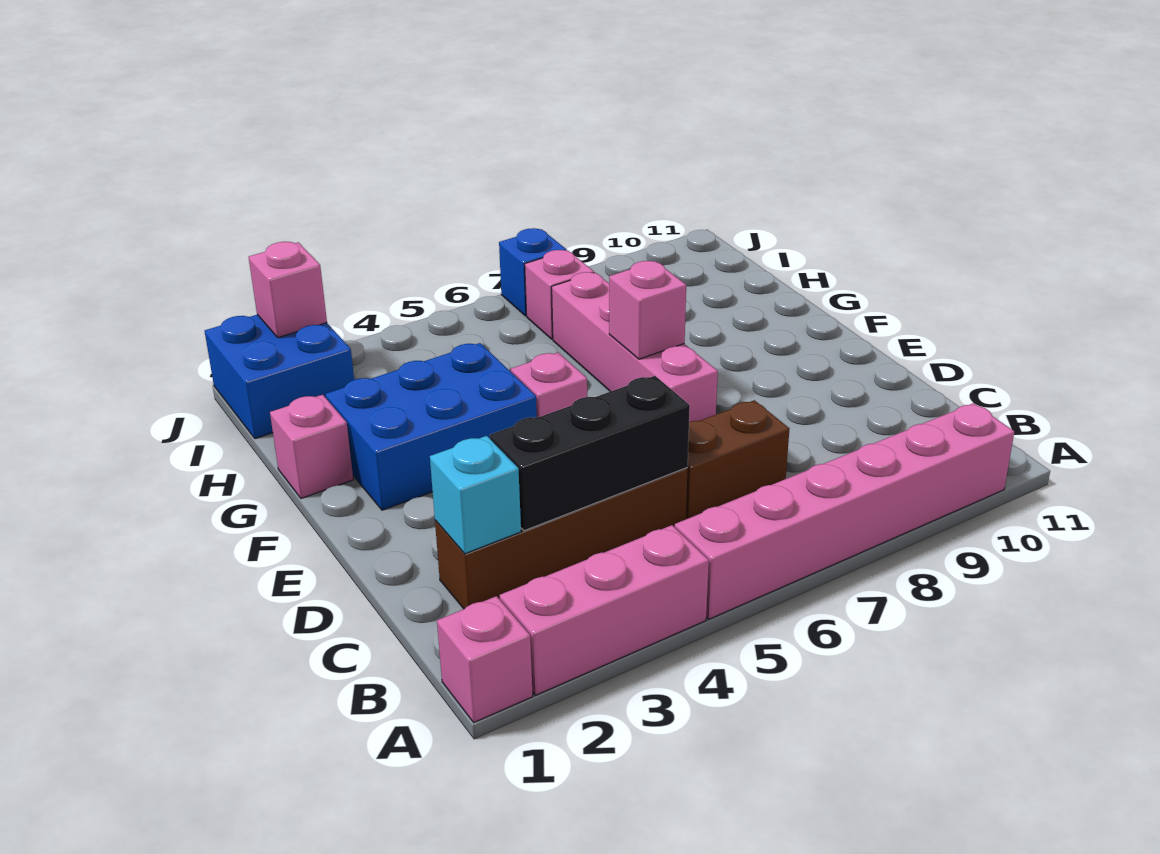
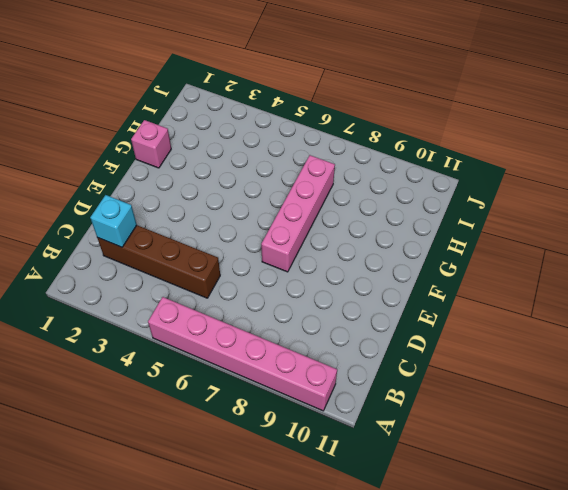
none -> pink 1x1 brick [437,596,533,722]
none -> pink 1x3 brick [500,525,709,695]
none -> brown 1x2 brick [686,400,790,519]

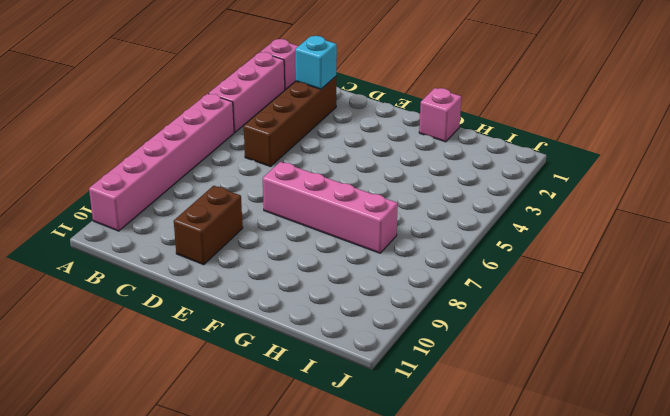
brown 1x2 brick [174,186,243,265] -> brown 1x2 brick moved to [686,400,790,519]
none -> blue 2x3 brick [326,343,537,510]
none -> pink 1x1 brick [511,352,587,417]
none -> blue 2x2 brick [205,315,354,439]

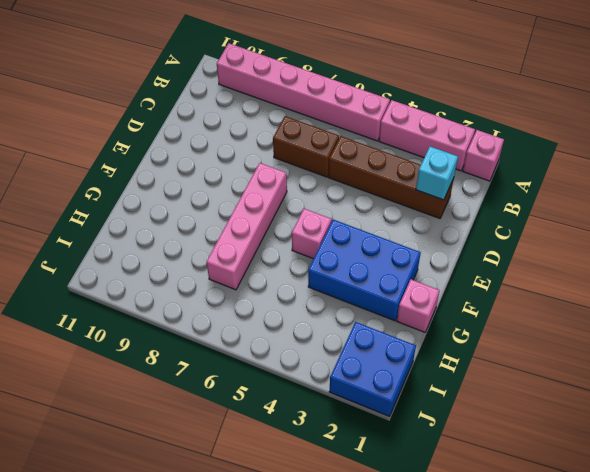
none -> pink 1x1 brick [525,250,594,339]
none -> blue 1x1 brick [499,228,567,316]
none -> black 1x3 brick [490,376,690,531]

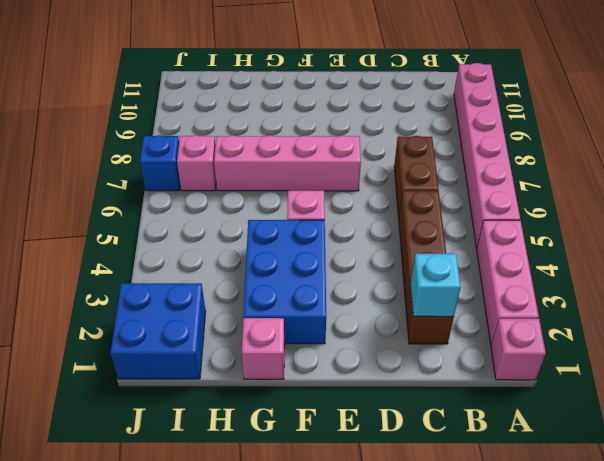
none -> black 1x3 brick [490,376,690,531]
none -> pink 1x1 brick [609,261,686,359]
none -> pink 1x1 brick [249,242,327,338]

